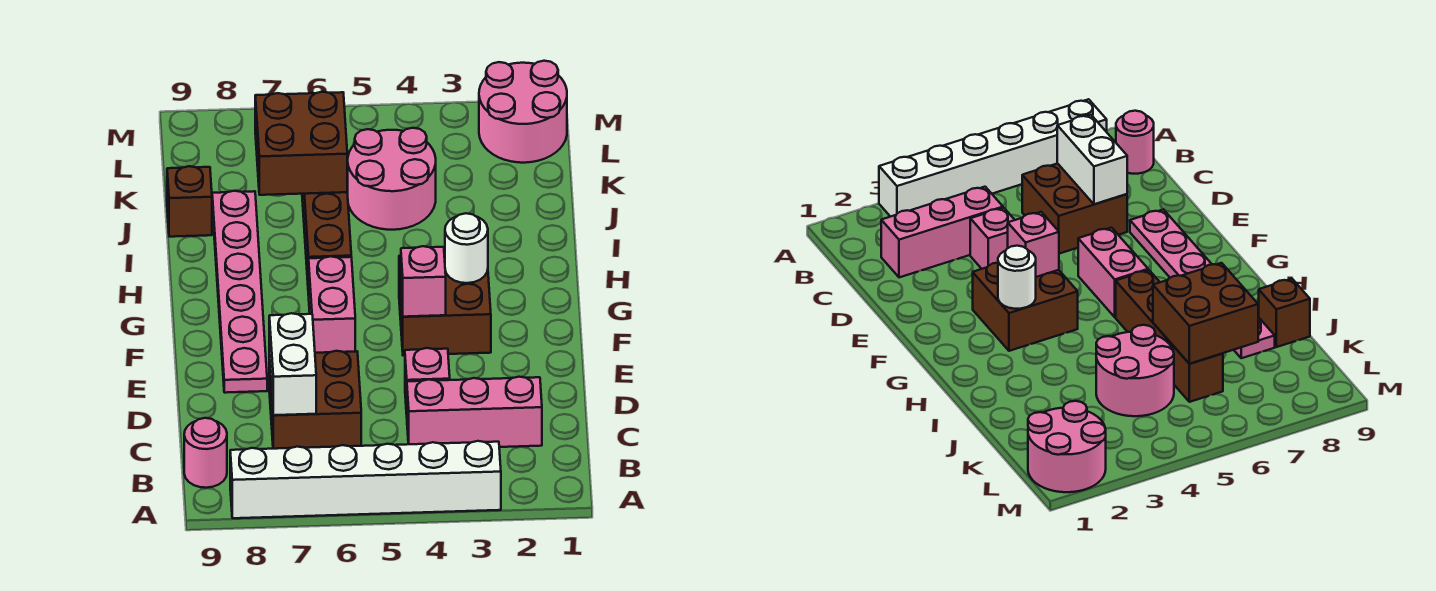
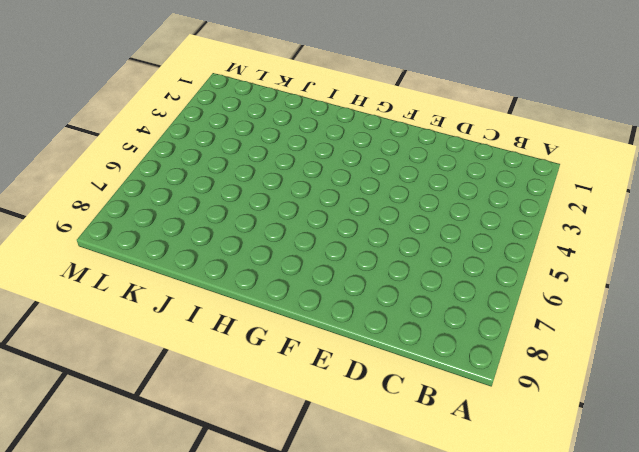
none -> white 1x6 brick [230,441,501,518]
none -> pink 1x1 round brick [184,418,227,488]
none -> pink 1x3 brick [407,377,542,447]

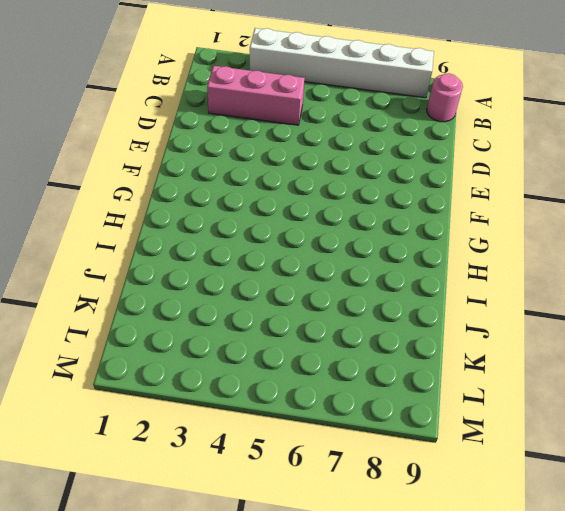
none -> brown 2x2 brick [269,351,361,449]
none -> pink 1x1 brick [405,348,450,414]
none -> pink 1x6 plate [212,191,267,393]

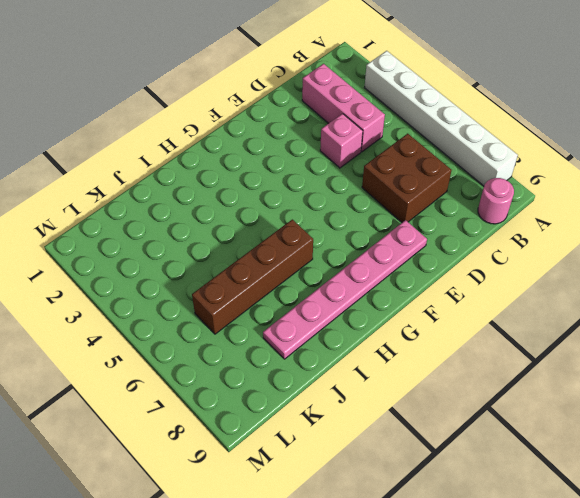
none -> brown 2x2 brick [399,254,491,355]
none -> pink 1x2 brick [309,256,355,353]
none -> pink 2x2 round brick [348,128,436,230]

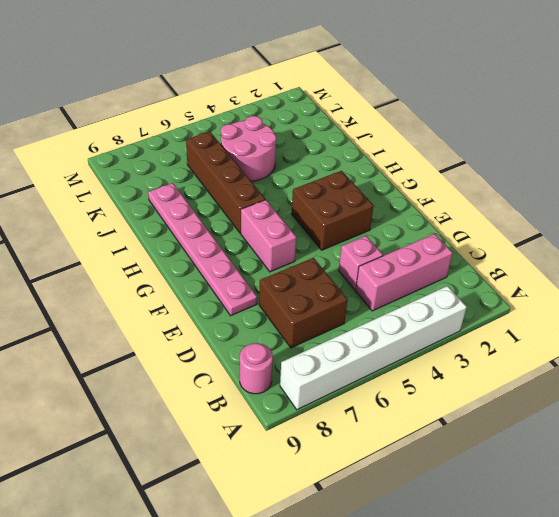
none -> brown 1x1 brick [167,166,212,237]
none -> pink 2x2 round brick [479,61,567,163]
none -> white 1x2 brick [269,313,316,415]

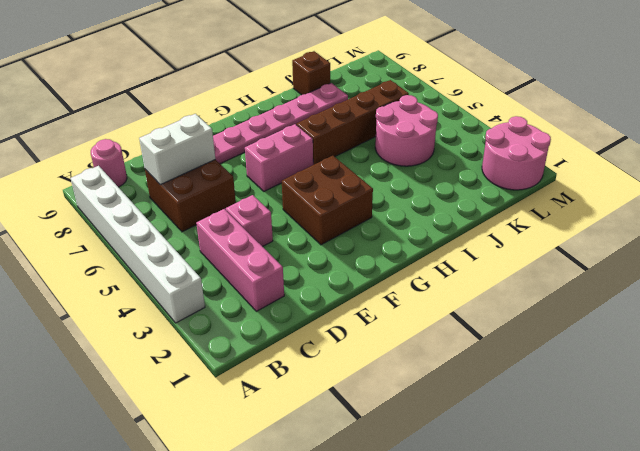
none -> pink 1x1 brick [401,246,446,317]
none -> white 1x1 round brick [445,213,488,283]
none -> brown 2x2 brick [255,92,347,195]

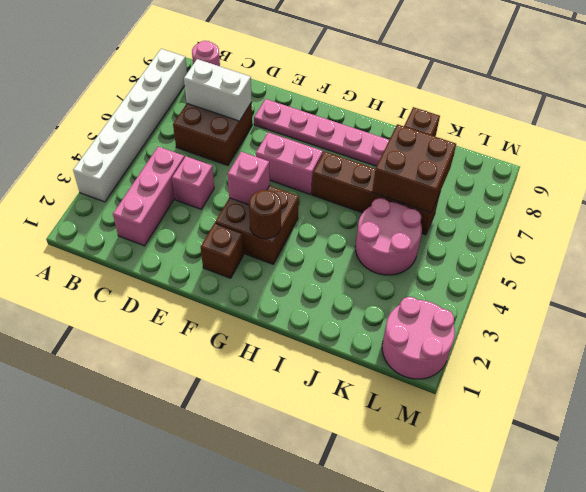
brown 1x1 brick [201,223,244,278] -> none
brown 1x1 round brick [249,190,281,239] -> white 1x1 round brick [445,213,488,283]

